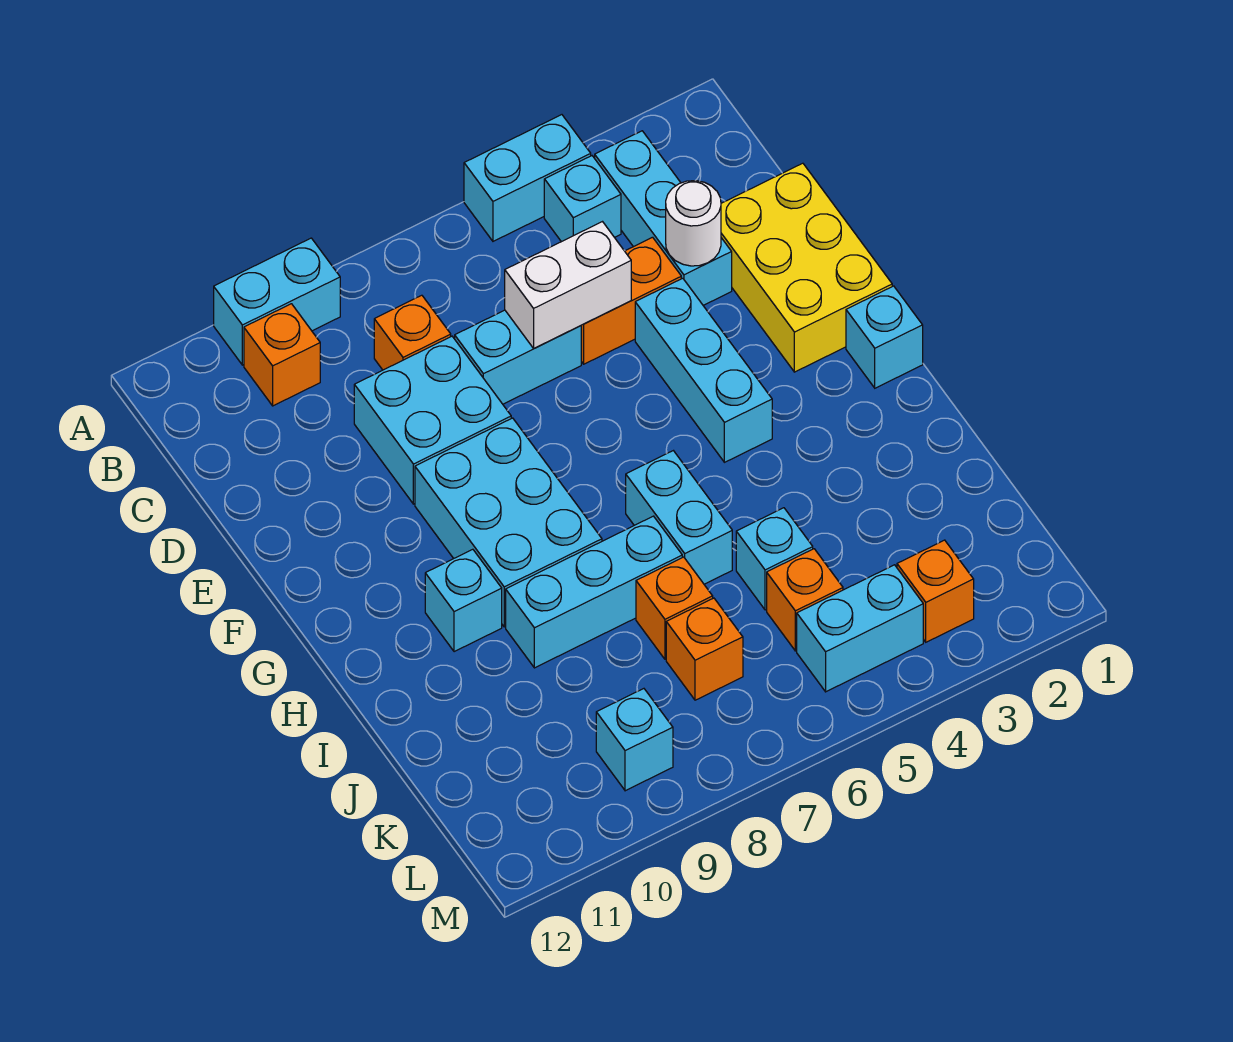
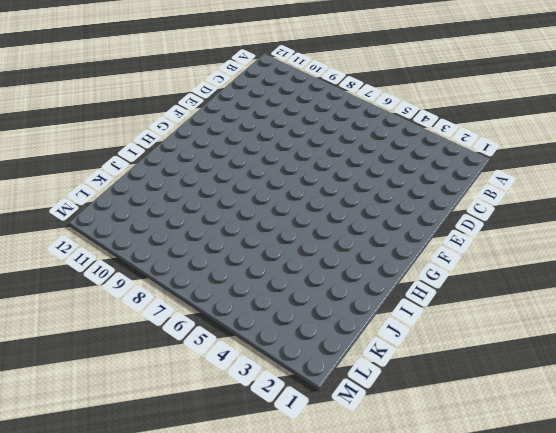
none -> cyan 1x2 brick [464,115,591,241]
none -> cyan 1x2 brick [214,238,340,365]
none -> cyan 1x3 brick [595,131,732,305]

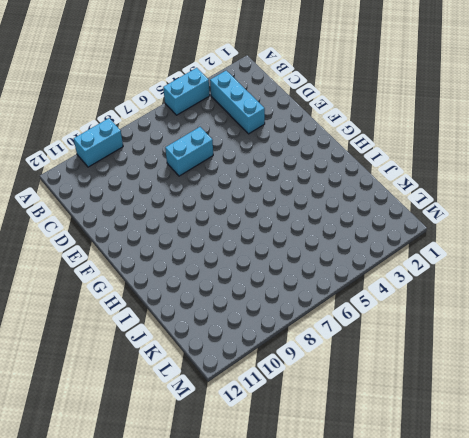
none -> cyan 1x1 brick [544,156,621,242]
none -> orange 1x1 brick [244,304,320,406]
none -> orange 1x1 brick [374,295,451,370]

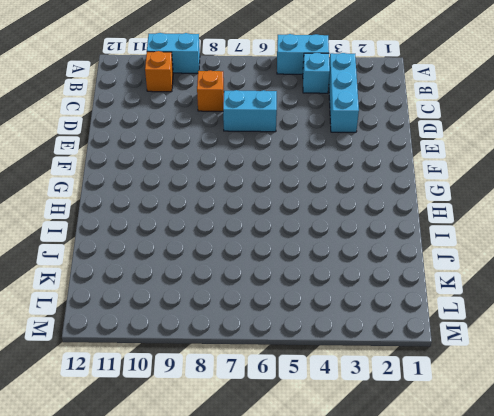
none -> yellow 2x3 brick [721,163,892,372]
none -> orange 1x2 brick [581,237,681,364]
none -> cyan 2x2 brick [354,336,511,504]

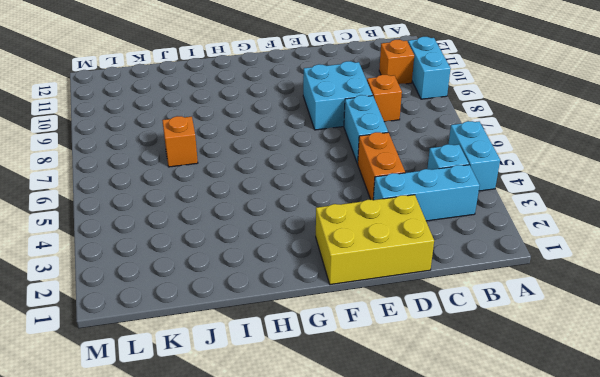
none -> cyan 1x3 brick [635,278,772,462]
none -> cyan 2x3 brick [415,418,602,627]
none -> cyan 1x1 brick [846,286,923,388]

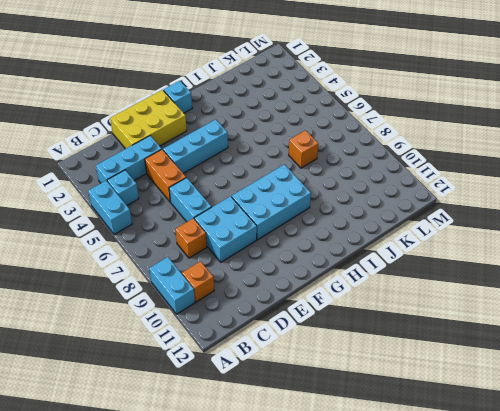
none -> cyan 1x2 brick [626,451,732,584]
none -> cyan 1x1 brick [425,549,502,652]
none -> cyan 1x3 brick [506,516,682,668]

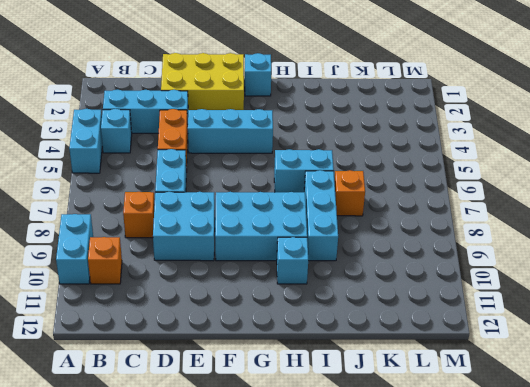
none -> cyan 1x1 brick [736,508,813,610]
none -> orange 1x1 brick [767,549,843,651]
none -> orange 1x1 brick [666,598,743,700]

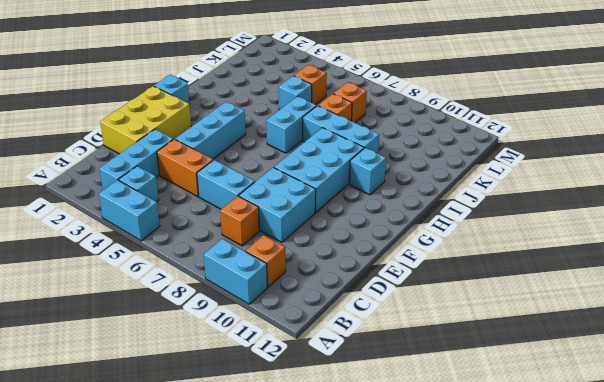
none -> orange 1x1 brick [897,540,974,642]
none -> cyan 1x2 brick [797,565,923,692]
none -> cyan 1x1 brick [596,689,673,791]

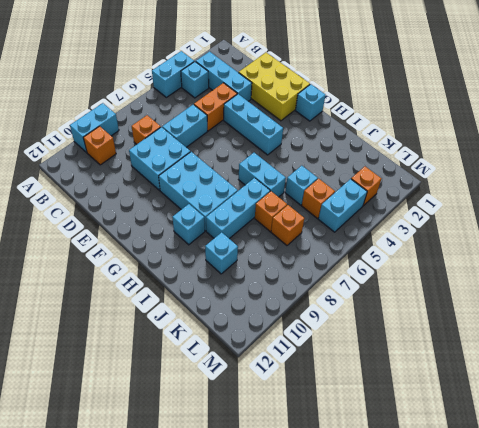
cyan 1x1 brick [205,232,238,274] -> cyan 1x1 brick moved to [596,689,673,791]
none -> white 1x1 round brick [666,181,721,266]
none -> white 1x2 brick [505,222,631,348]

